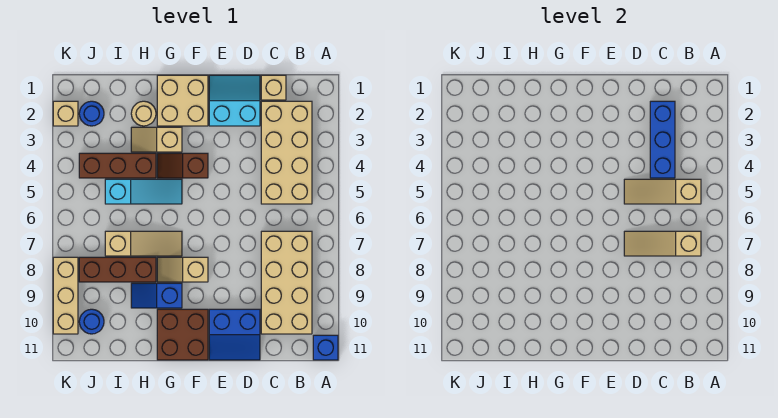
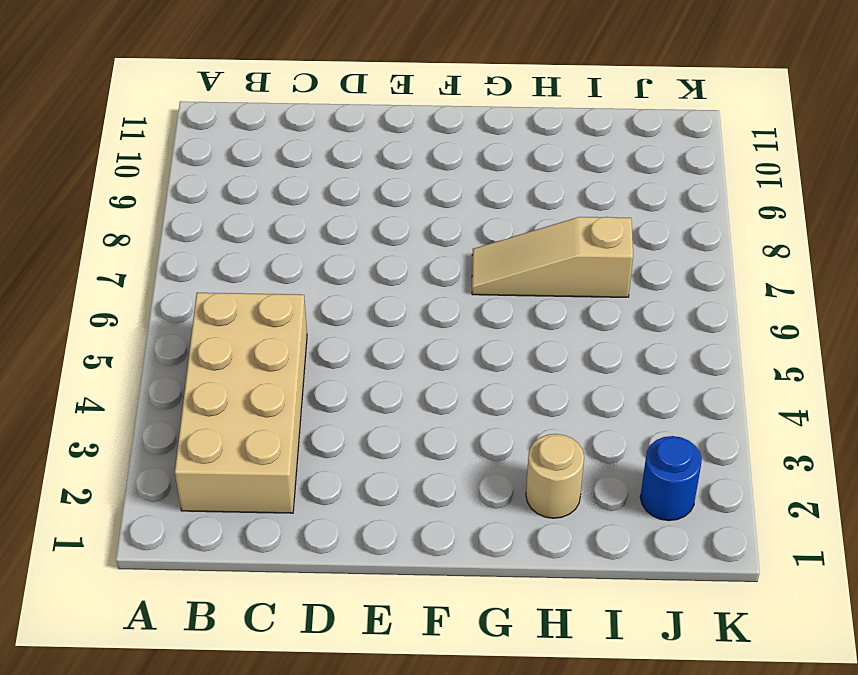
none -> blue 1x1 brick [313,335,338,360]
none -> tan 2x4 brick [261,231,312,334]
none -> tan 1x1 brick [261,75,286,100]

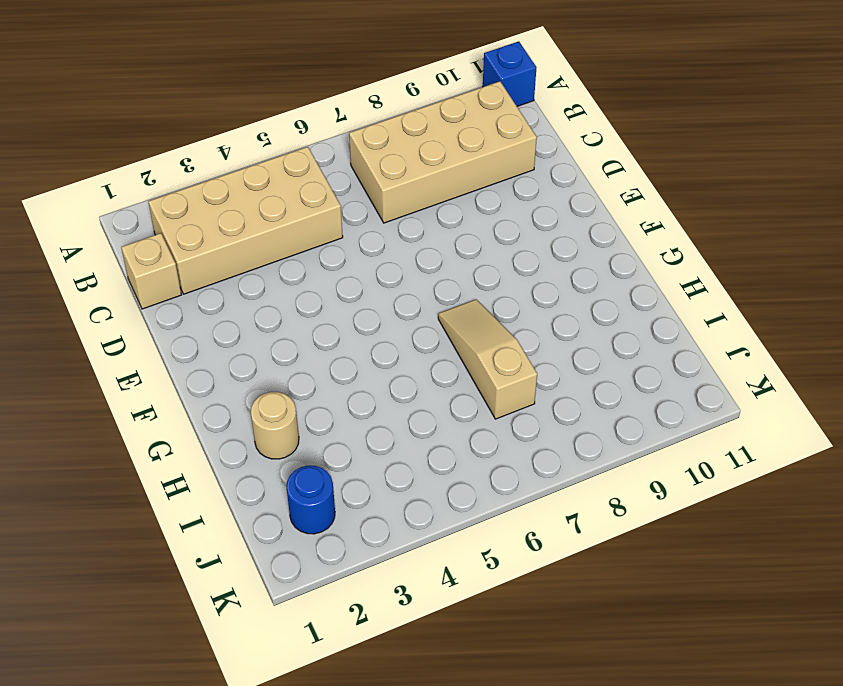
none -> cyan 2x2 slope [209,75,260,126]
none -> blue 2x2 slope [209,309,260,360]
none -> tan 2x2 brick [157,75,208,126]

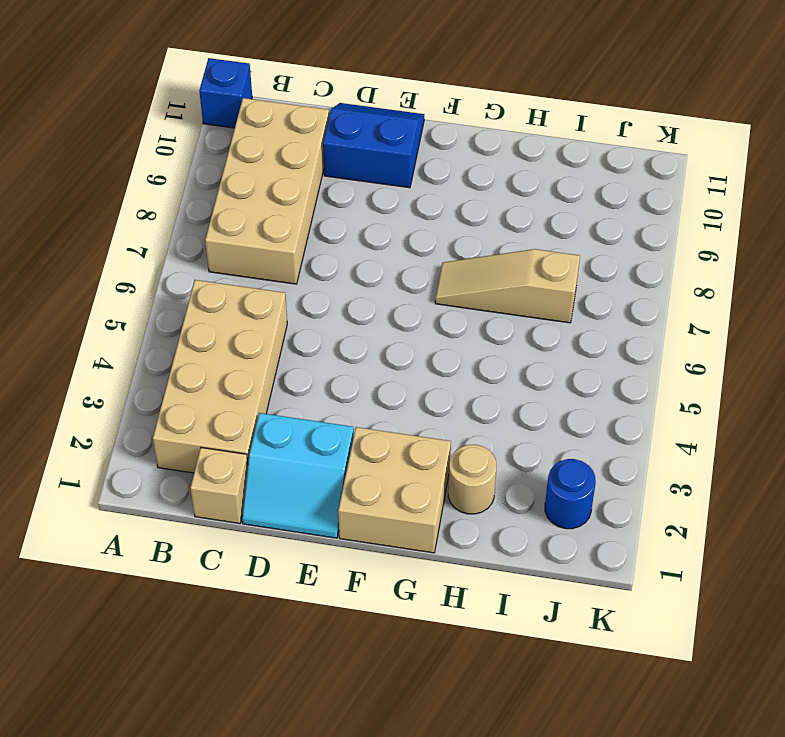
none -> brown 1x2 slope [157,153,208,178]
none -> tan 1x2 slope [157,257,208,282]
none -> brown 2x2 brick [157,309,208,360]

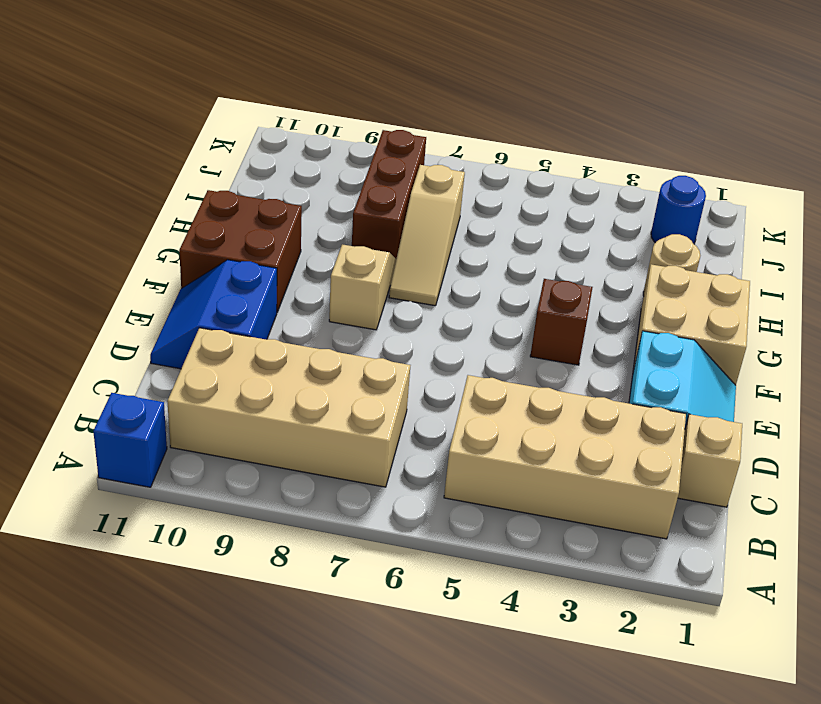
none -> tan 1x2 slope [131,127,182,152]
none -> cyan 1x3 slope [105,179,182,204]
none -> blue 1x2 slope [131,283,182,308]

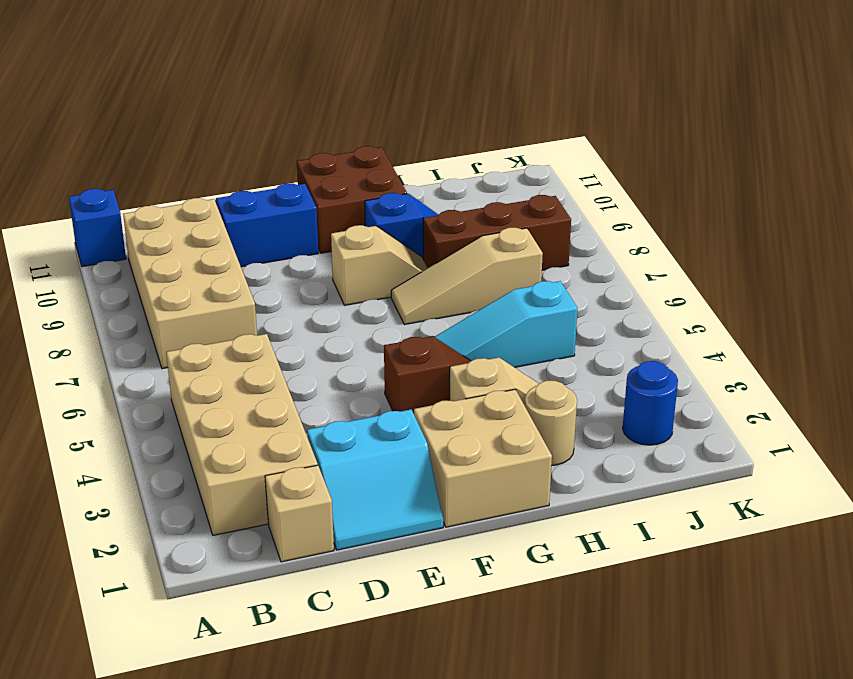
none -> brown 1x3 brick [79,153,156,178]
none -> blue 1x1 round brick [79,309,104,334]
none -> tan 1x1 brick [53,101,78,126]

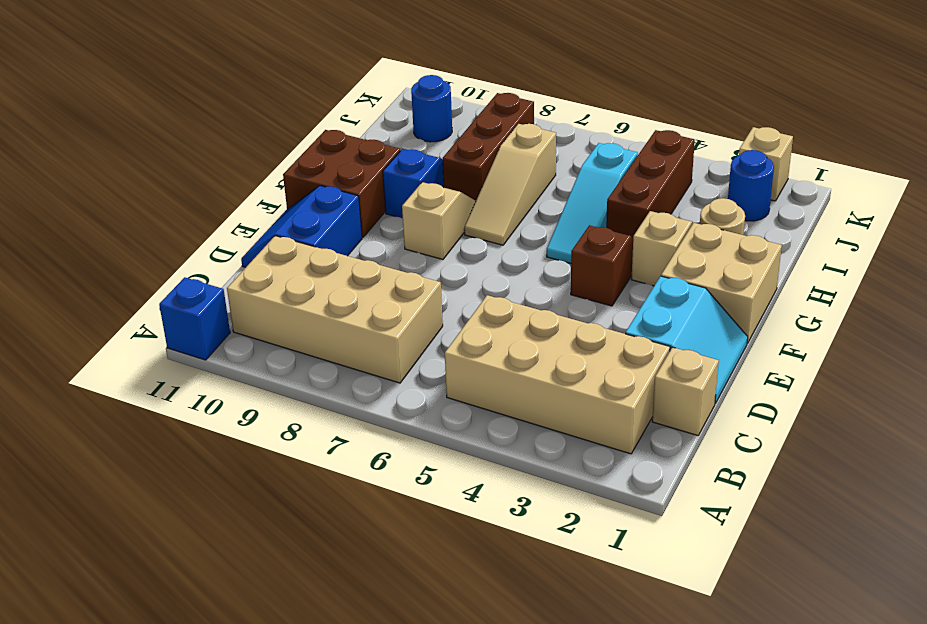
none -> tan 1x3 brick [53,257,78,334]
none -> tan 1x3 slope [624,179,701,204]
none -> tan 1x3 slope [624,231,701,256]

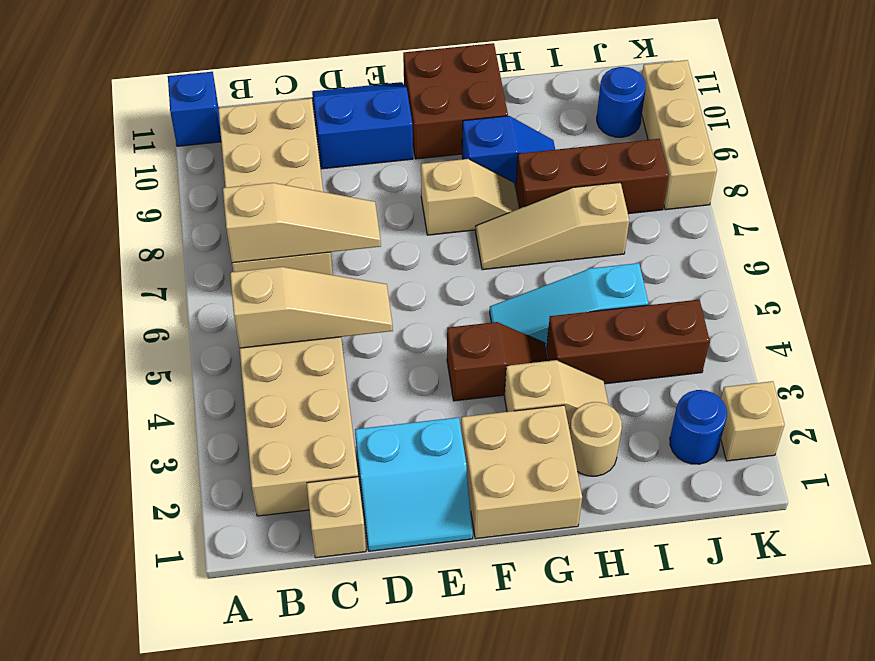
none -> blue 1x3 brick [650,101,675,178]

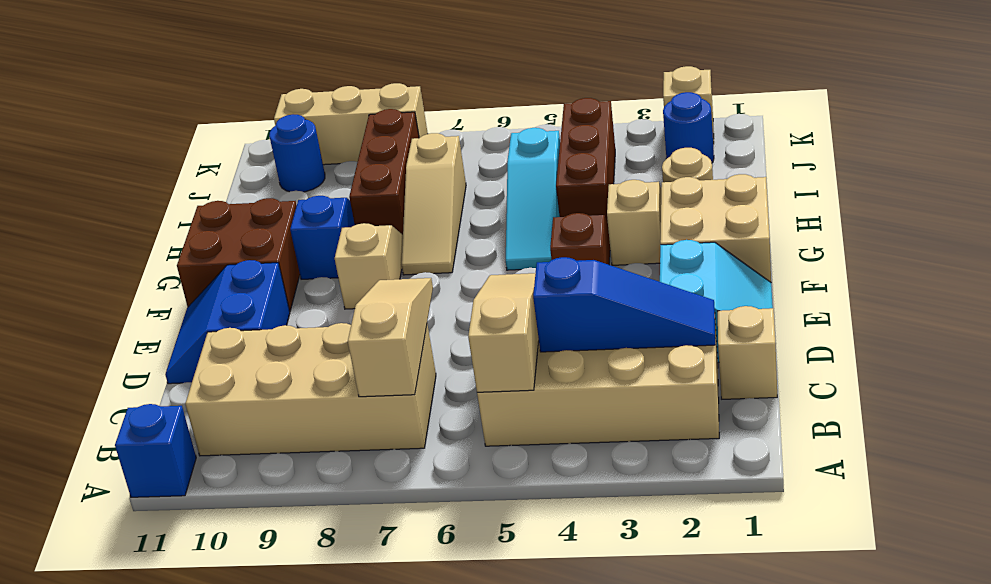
blue 1x3 slope [533,257,715,352] -> blue 1x3 brick [650,101,675,178]

